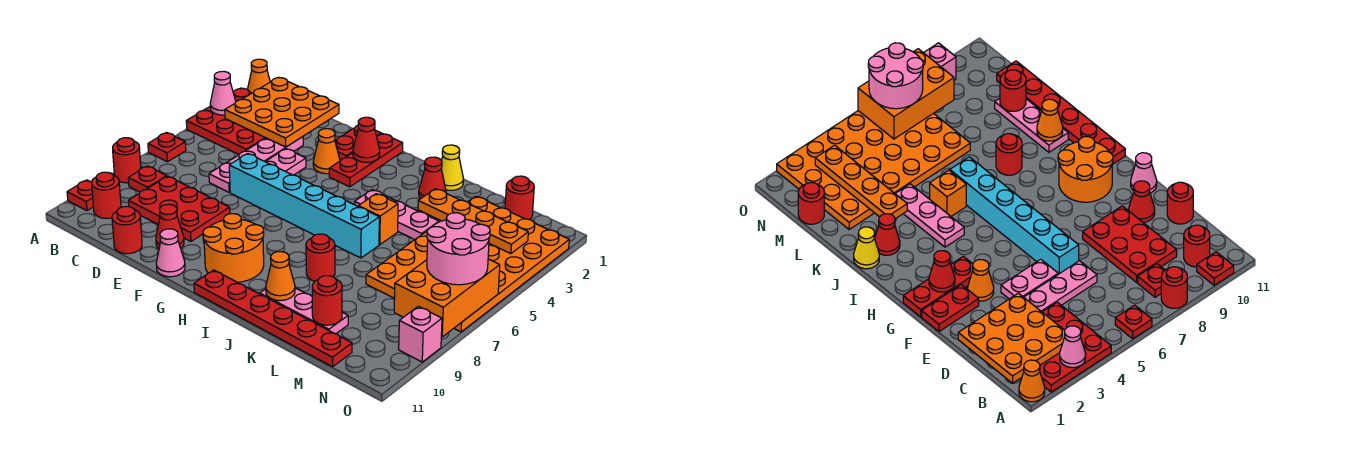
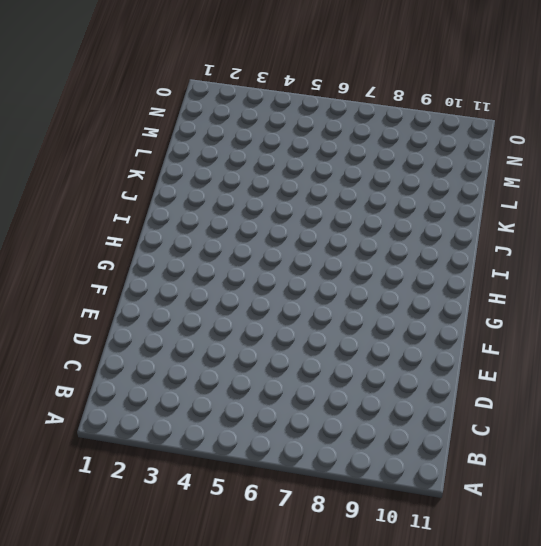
none -> orange 1x1 cone [247,59,270,93]
none -> red 3x3 plate [186,88,265,154]
none -> red 1x1 plate [148,133,186,162]
none -> red 1x1 round brick [113,138,141,183]

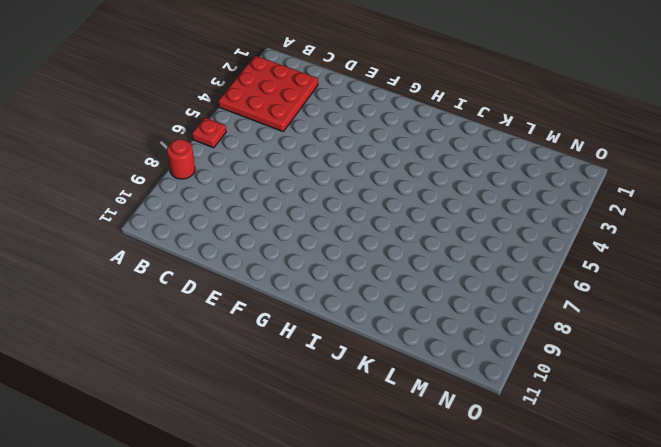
none -> orange 1x1 cone [247,59,270,93]
none -> red 1x1 plate [67,180,93,211]
none -> red 1x1 plate [128,166,167,192]
none -> red 1x1 round brick [92,172,121,218]

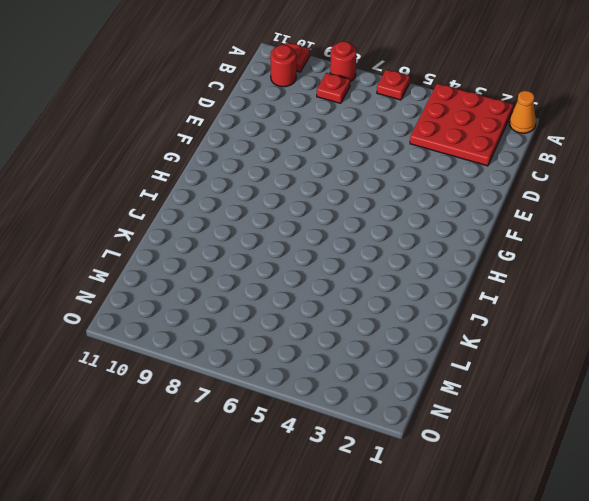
none -> red 2x3 plate [128,176,230,242]
none -> pink 1x4 plate [209,137,303,192]
none -> red 1x1 round brick [112,206,142,254]
none -> pink 1x2 plate [265,149,306,175]

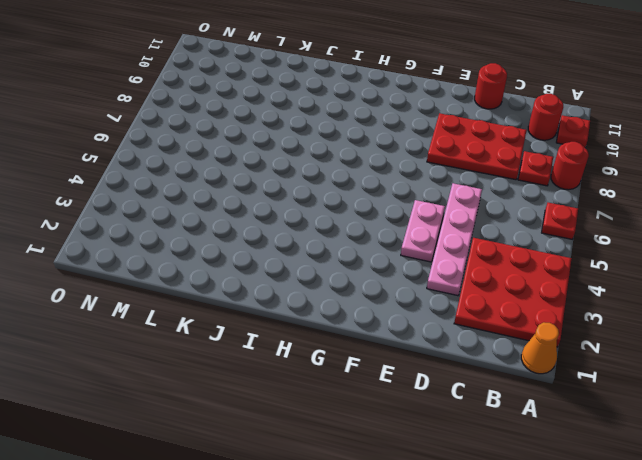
none -> cyan 1x6 brick [229,154,379,258]
none -> red 1x1 cone [156,204,184,248]
none -> red 1x2 plate [335,125,381,161]
none -> orange 1x1 cone [313,129,340,174]

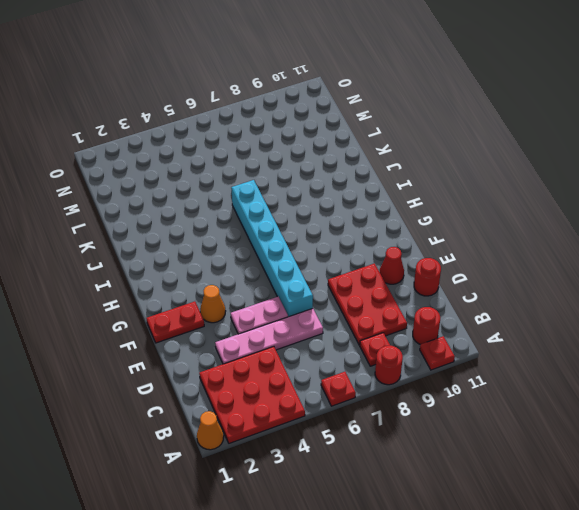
none -> pink 1x1 cone [156,229,185,277]
none -> red 1x3 plate [329,133,403,187]
none -> orange 2x2 round brick [203,214,264,282]
none -> red 1x6 plate [194,270,352,367]

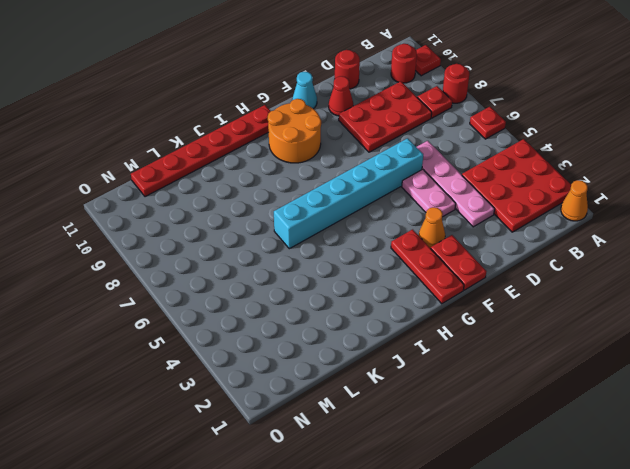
cyan 1x1 cone [292,72,317,109] -> pink 1x1 cone [156,229,185,277]
none -> pink 1x3 plate [355,190,439,240]
none -> yellow 1x1 cone [441,145,464,190]
none -> red 1x1 cone [419,157,446,199]
none -> orange 1x1 brick [358,194,398,245]

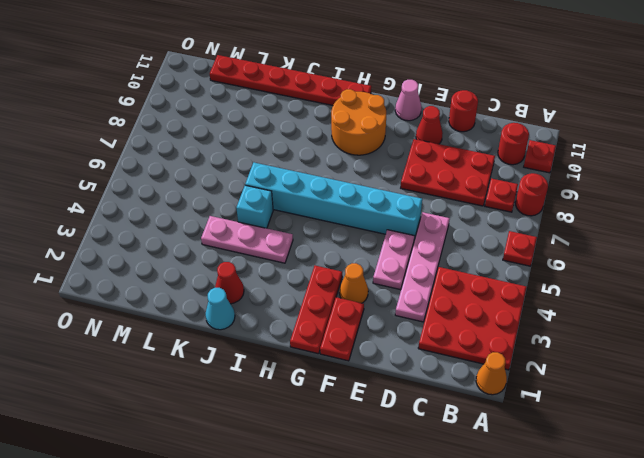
cyan 1x1 cone [205,288,235,330] -> yellow 1x1 cone [441,145,464,190]
cyan 1x1 brick [236,185,273,228] -> orange 1x1 brick [358,194,398,245]
none -> red 1x1 round brick [306,234,335,281]
none -> pink 1x3 plate [260,288,348,334]
none -> orange 4x6 plate [366,196,569,332]
none -> red 1x1 round brick [505,176,534,220]

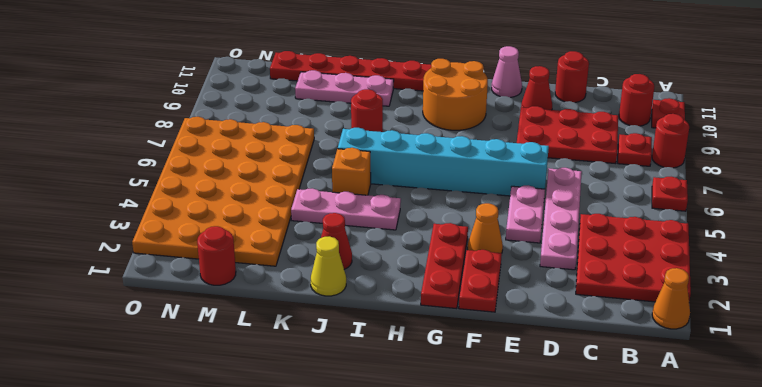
none -> pink 1x1 brick [399,306,442,362]
none -> pink 1x1 cone [210,71,236,115]
none -> orange 3x3 plate [225,77,339,147]
none -> red 1x1 cone [353,117,380,162]

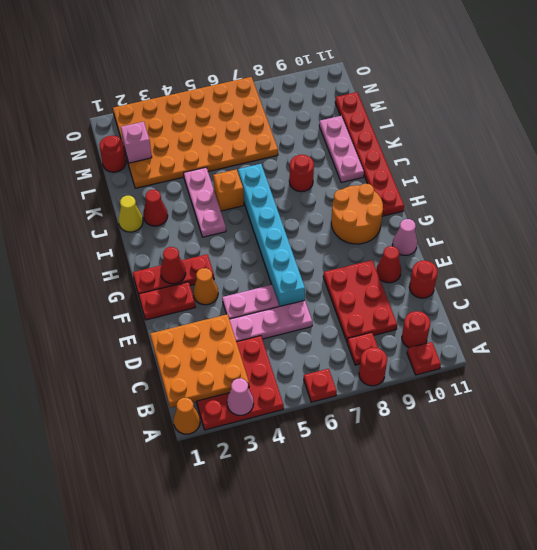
pink 1x1 brick [121,122,152,163] -> pink 1x1 brick moved to [399,306,442,362]
none -> orange 1x1 cone [266,252,295,301]
none -> orange 1x4 plate [418,189,528,254]
none -> red 1x1 round brick [312,276,342,325]
none -> orange 2x3 brick [394,259,500,337]

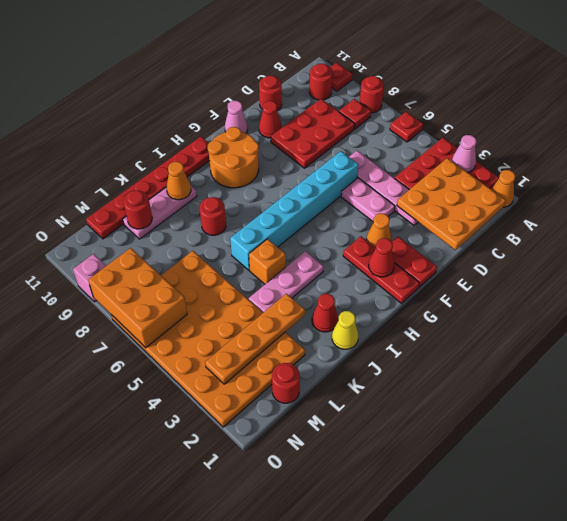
none -> pink 2x2 round brick [427,213,490,285]

